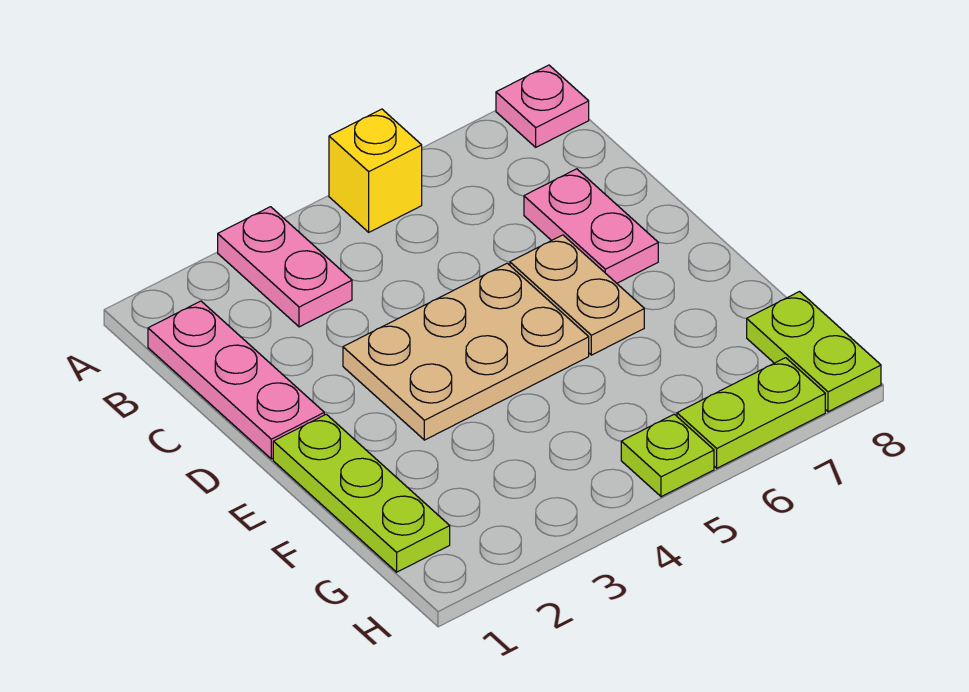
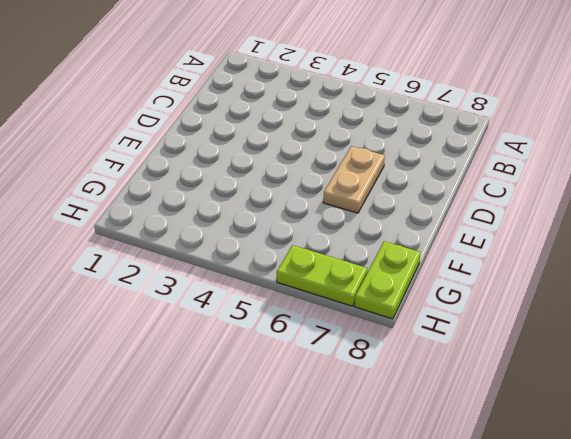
none -> pink 1x2 plate [218,207,352,327]
none -> yellow 1x1 brick [329,109,422,232]

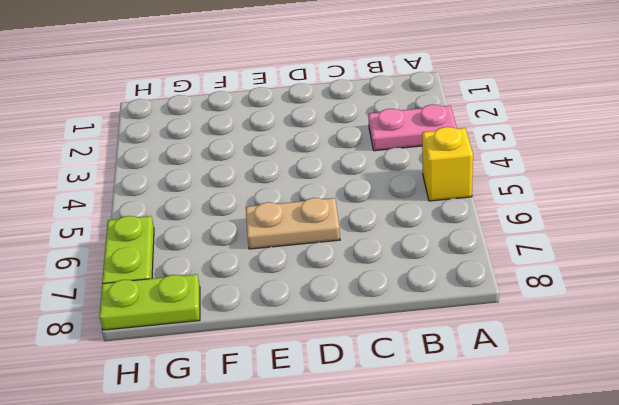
none -> pink 1x1 plate [496,65,589,147]
none -> pink 1x3 plate [148,301,324,459]

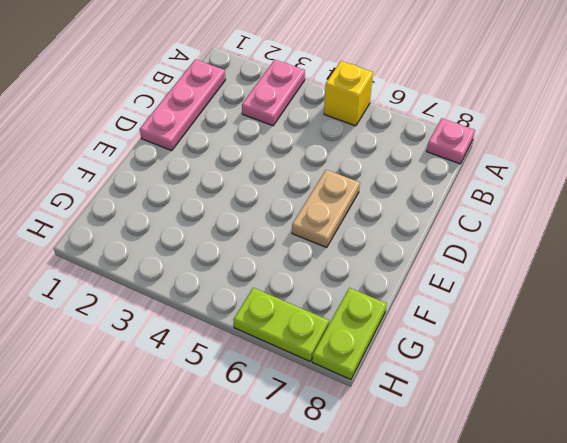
none -> pink 1x2 plate [524,169,658,283]
none -> tan 2x3 plate [343,263,589,440]

